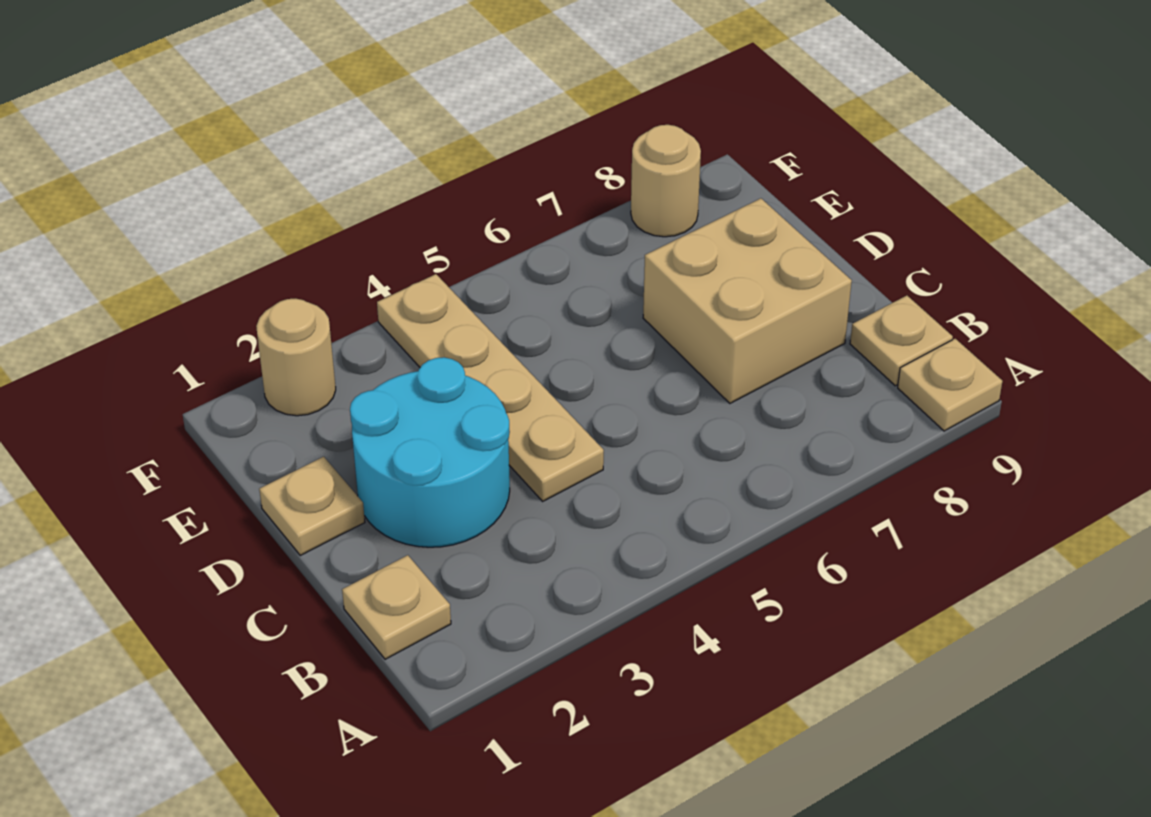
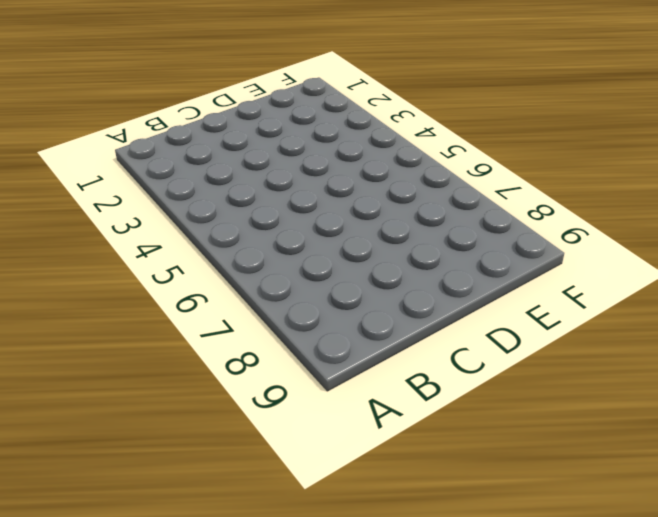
none -> tan 1x1 plate [898,339,1002,431]
none -> tan 1x1 plate [342,555,451,659]

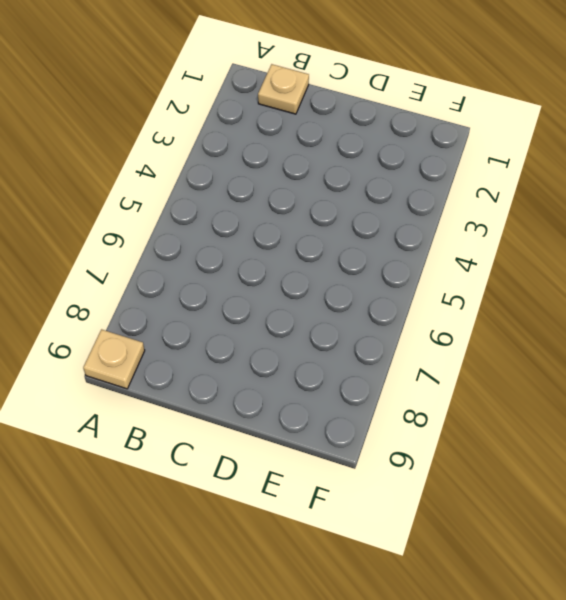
none -> tan 1x1 plate [850,296,953,386]
none -> cyan 2x2 round brick [350,357,510,547]

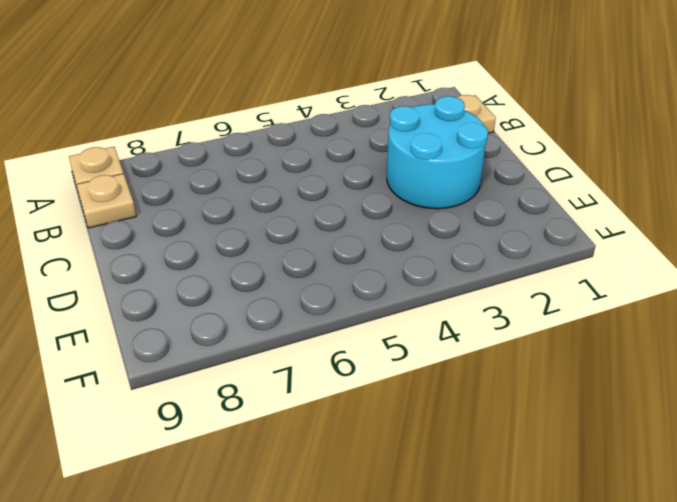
none -> tan 1x4 plate [377,274,604,501]
none -> tan 2x2 brick [643,198,852,403]

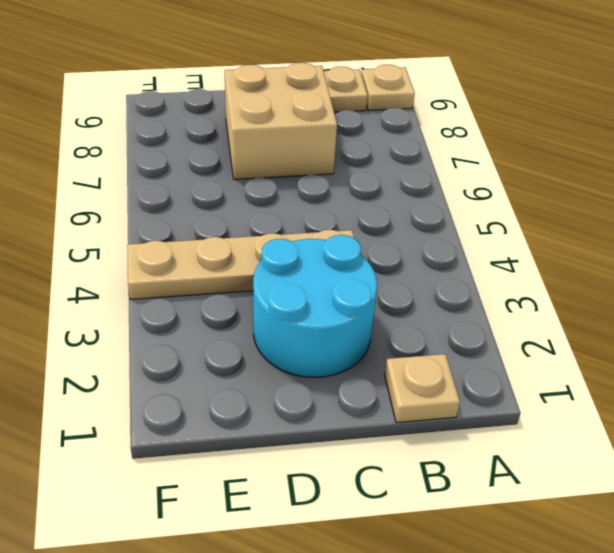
none -> tan 1x1 plate [259,457,365,555]
none -> tan 1x1 round brick [256,299,336,416]

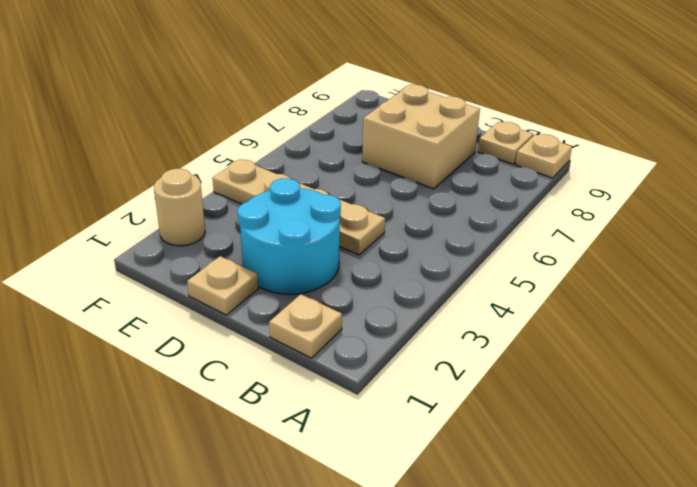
none -> tan 1x1 round brick [631,125,701,237]

